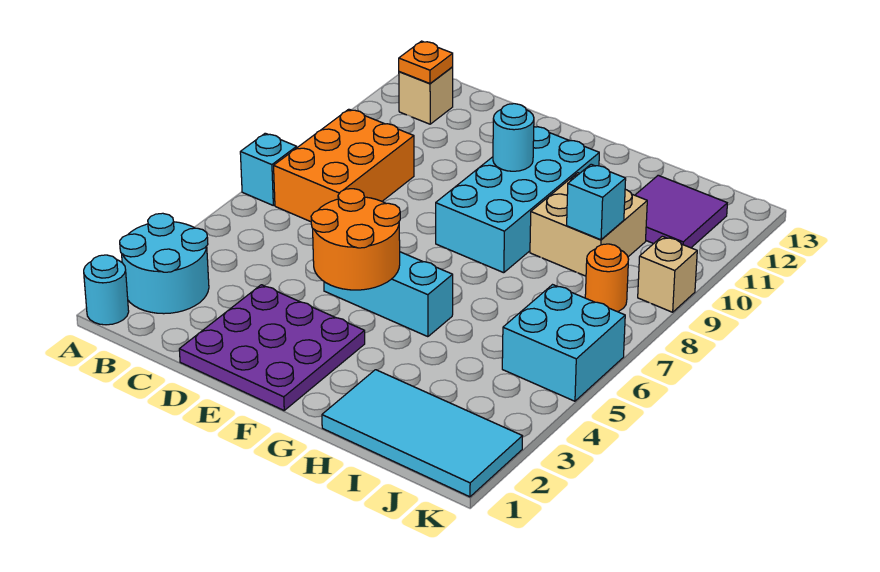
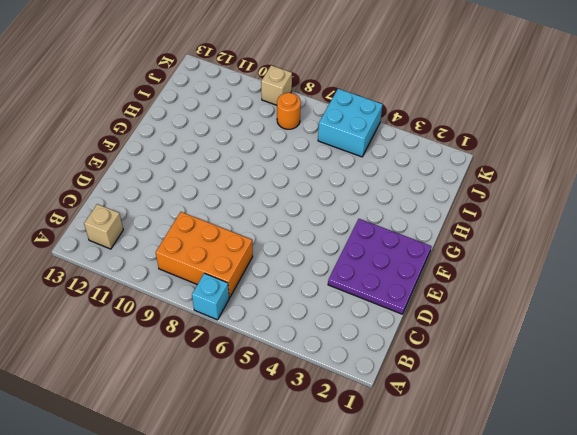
none -> cyan 1x1 round brick [84,255,129,325]
none -> cyan 2x2 round brick [120,213,209,314]
none -> cyan 1x3 brick [324,252,453,337]

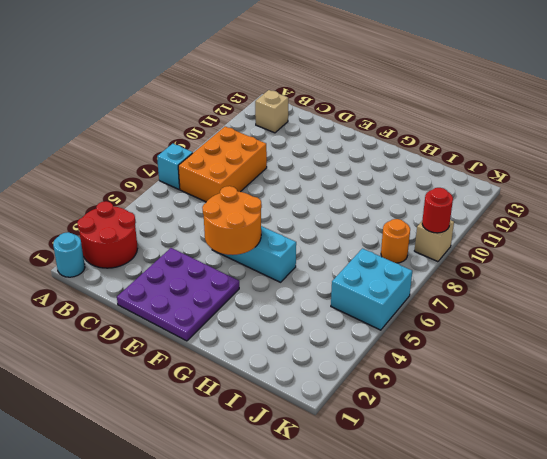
red 2x2 round brick [77,201,137,268] -> cyan 2x2 round brick [120,213,209,314]
red 1x1 round brick [422,188,453,233] -> none
none -> cyan 2x4 brick [436,127,599,273]
none -> cyan 2x4 tile [322,370,522,497]
none -> tan 2x2 brick [530,173,647,276]

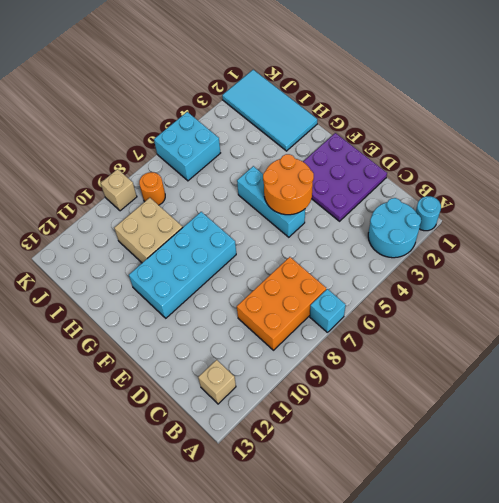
none -> purple 2x2 tile [635,175,727,248]
none -> orange 1x1 plate [399,41,453,83]
none -> cyan 1x1 round brick [493,104,534,171]

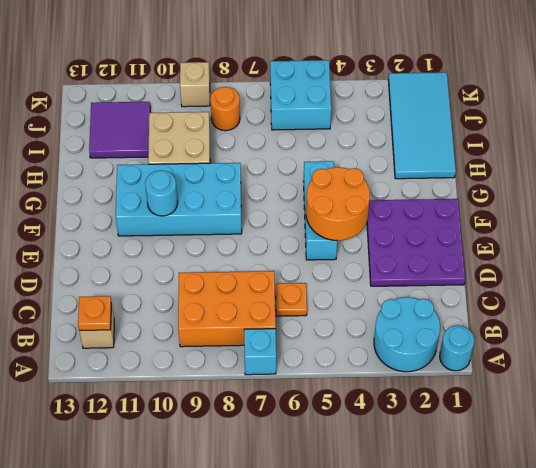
orange 1x1 plate [276,283,307,316] -> none
none -> cyan 1x1 brick [567,164,626,240]

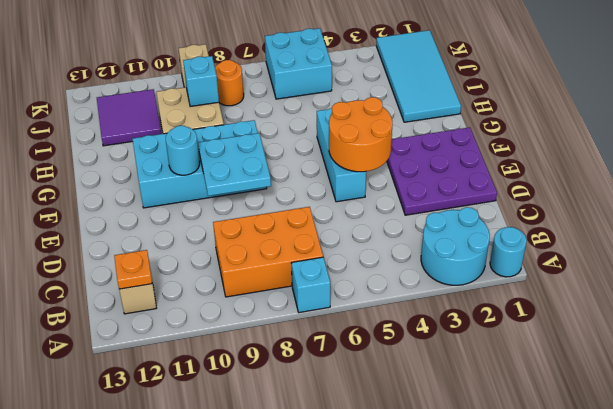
cyan 2x2 plate [198,133,271,196] -> none

